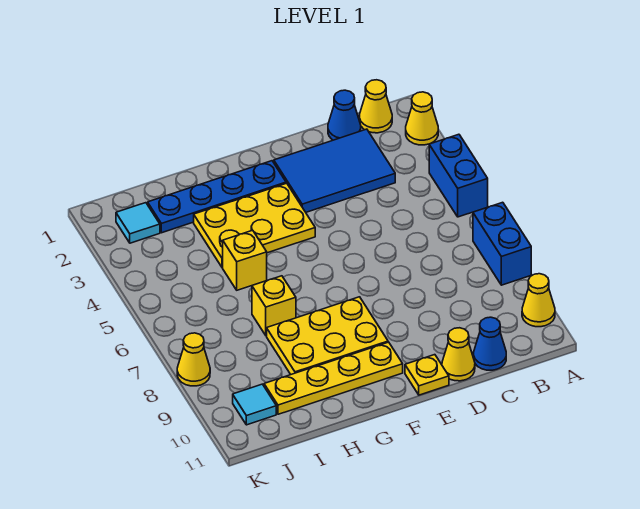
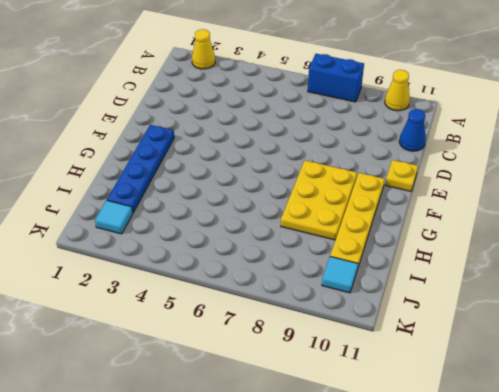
none -> blue 1x2 brick [429,134,488,217]
none -> yellow 1x1 cone [359,80,392,133]
none -> blue 1x1 cone [328,90,361,140]

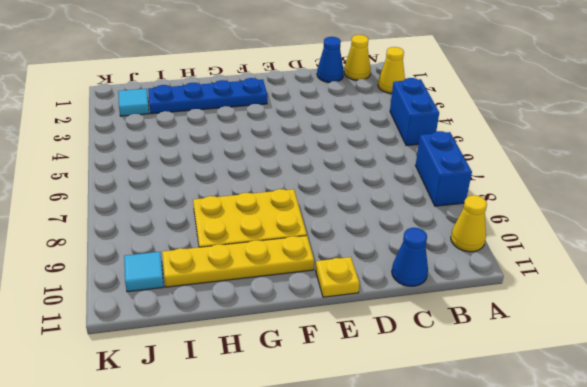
none -> blue 2x3 tile [274,129,395,212]
none -> yellow 1x1 cone [442,328,475,381]
none -> yellow 2x3 plate [194,183,315,268]

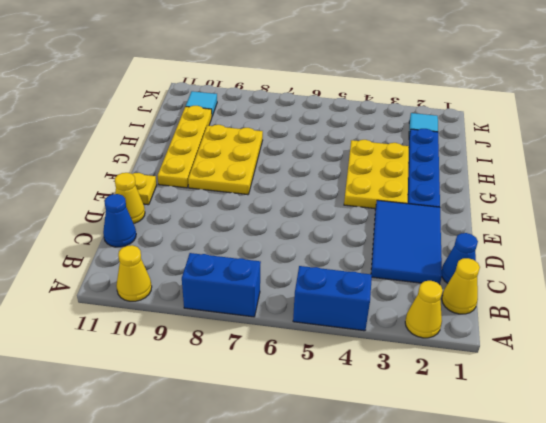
none -> yellow 1x1 brick [223,230,267,290]
none -> yellow 1x1 brick [252,276,296,336]
none -> yellow 1x1 cone [177,333,210,386]

